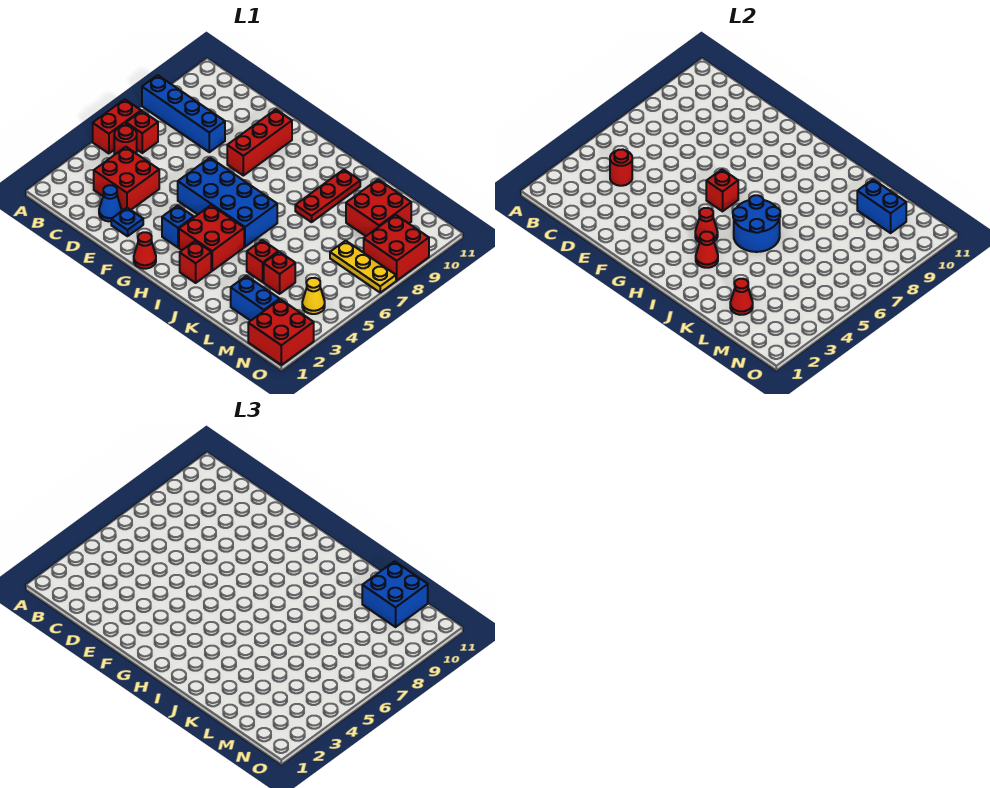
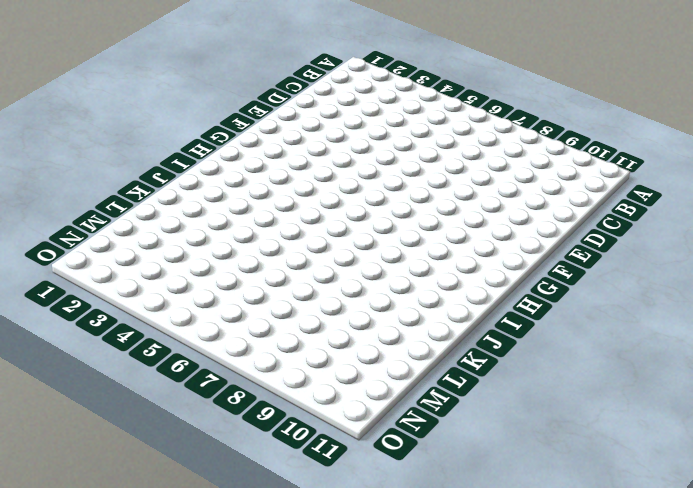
none -> red 1x2 brick [93,99,141,153]
none -> blue 1x4 brick [142,75,225,152]
none -> red 1x1 round brick [114,126,137,154]
none -> red 1x1 brick [126,111,158,153]

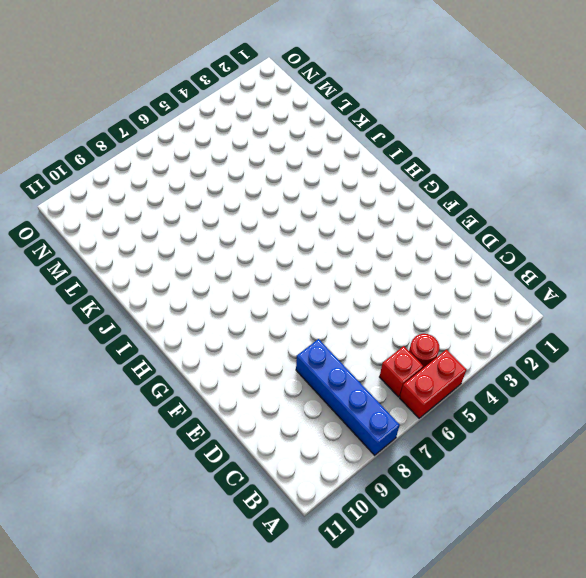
none -> red 2x2 brick [94,147,159,210]
none -> blue 1x1 cone [99,185,121,221]
none -> blue 1x1 plate [111,208,143,236]
none -> blue 2x4 brick [178,158,277,247]

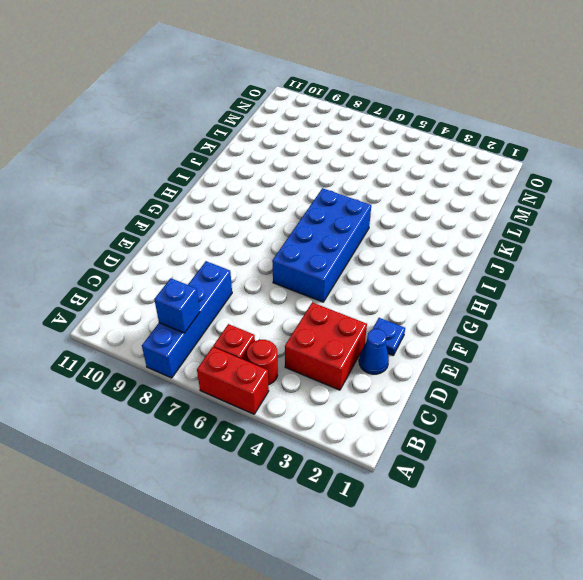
blue 1x1 brick [154,278,200,333] -> blue 1x1 brick moved to [162,206,194,248]
none -> red 1x3 brick [227,109,292,176]
none -> red 1x1 cone [134,232,156,269]
none -> red 2x2 brick [179,205,244,271]
none -> red 1x1 brick [180,241,211,283]

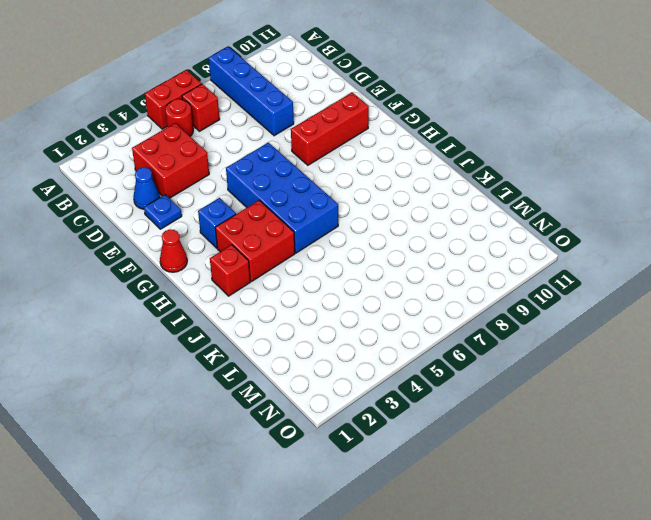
none -> red 1x3 plate [295,170,360,222]
none -> red 1x1 brick [247,240,278,282]
none -> blue 1x2 brick [231,276,280,321]
none -> red 1x1 brick [264,252,295,294]

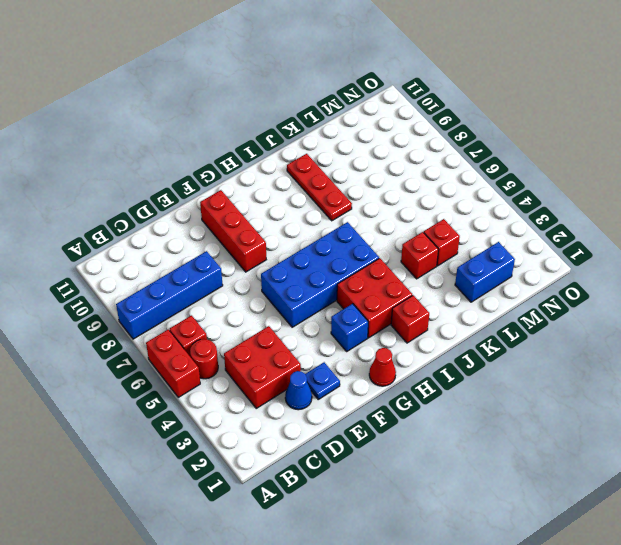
none -> red 2x2 brick [346,180,411,236]
none -> yellow 1x3 plate [330,241,396,293]
none -> red 2x2 brick [248,299,314,365]
none -> yellow 1x1 cone [302,278,325,314]

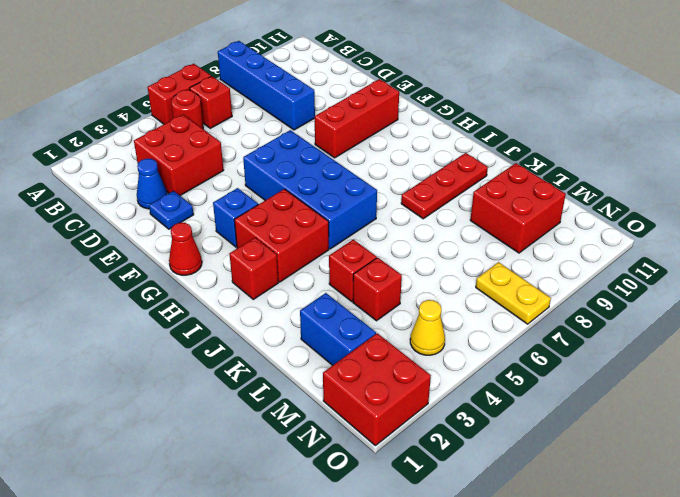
yellow 1x2 plate [476,262,551,324] -> yellow 1x3 plate [330,241,396,293]
none -> red 2x2 brick [364,215,429,280]
none -> red 1x1 round brick [610,149,632,186]
none -> red 1x1 brick [706,169,738,211]
none -> red 1x1 cone [695,208,718,242]

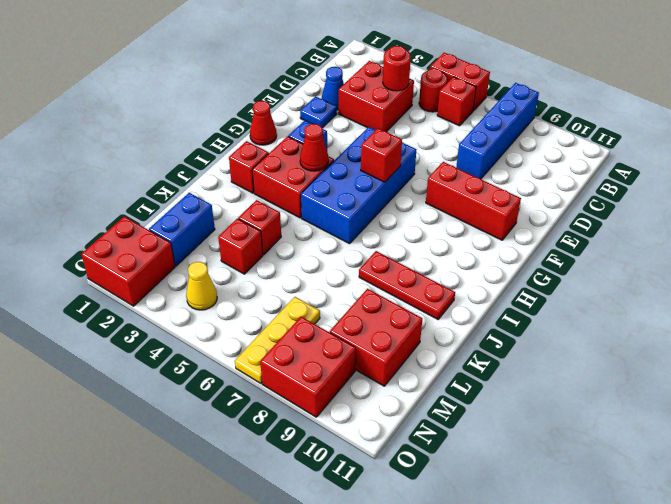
none -> red 1x1 cone [696,232,718,268]
none -> blue 2x2 round brick [733,195,780,252]
none -> red 1x1 cone [730,279,753,315]
none -> blue 1x2 brick [857,180,906,233]

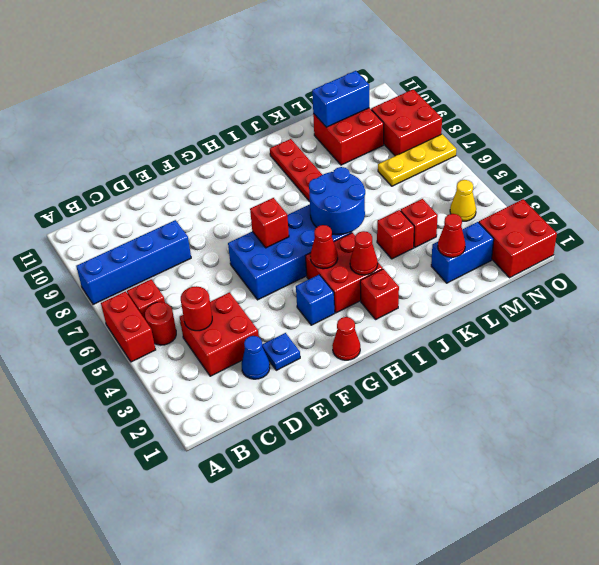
none -> red 1x3 brick [227,109,292,176]
none -> blue 2x2 brick [362,561,428,627]

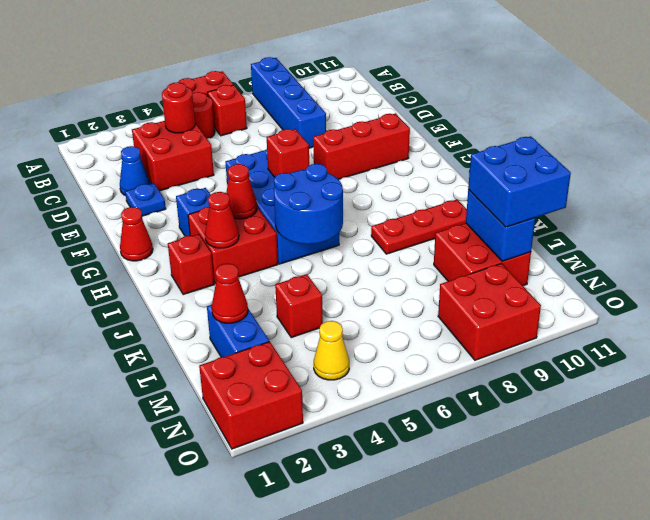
none -> red 1x1 brick [247,240,278,282]
none -> yellow 1x3 plate [330,241,396,293]

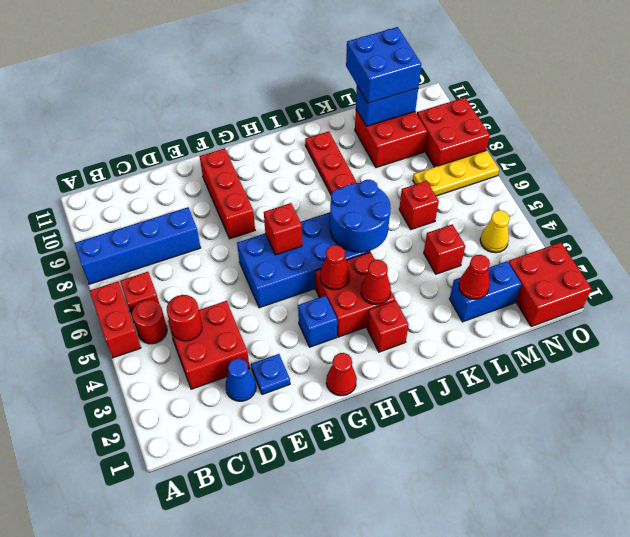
red 1x1 brick [399,181,439,229] -> red 1x1 brick moved to [247,240,278,282]

